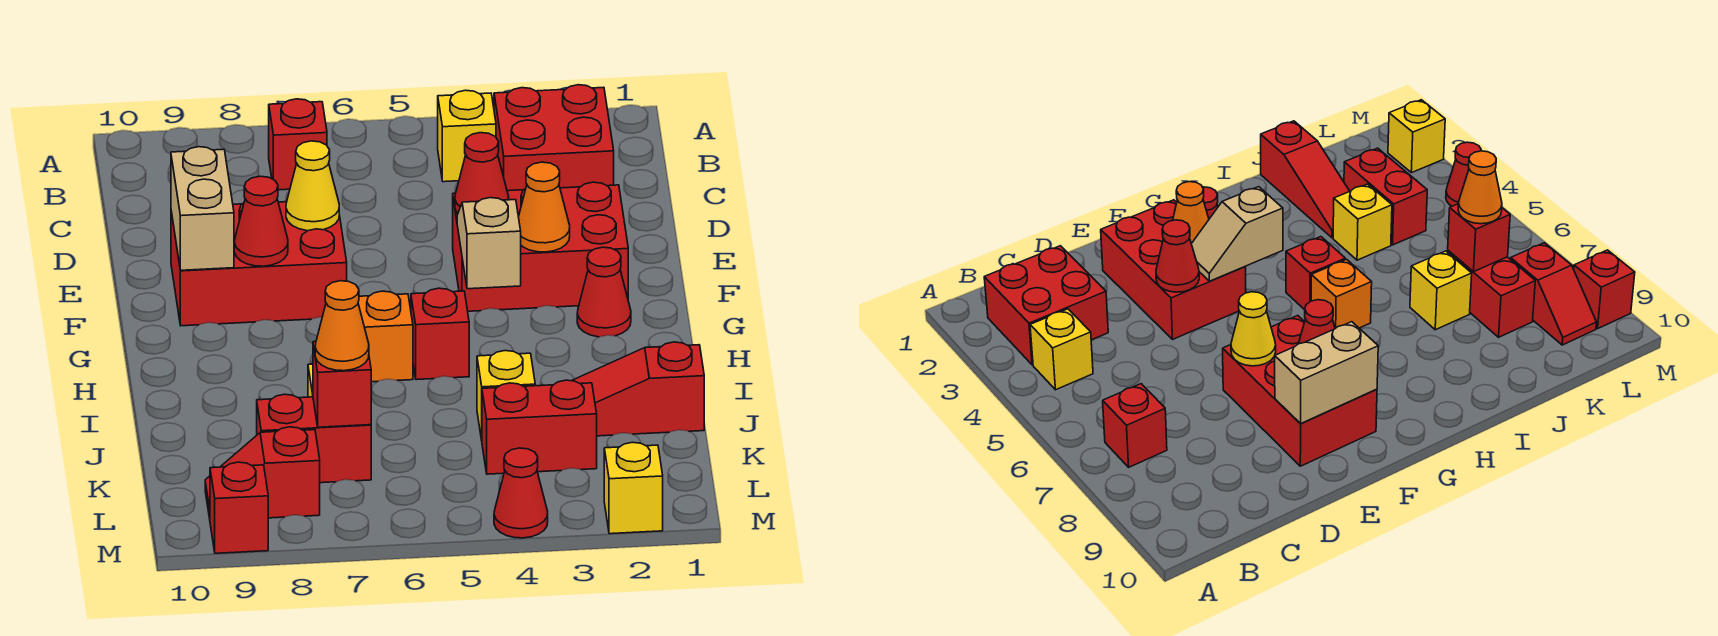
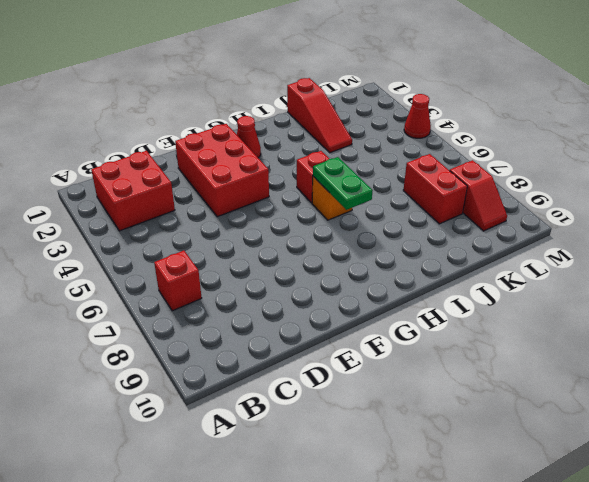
green 1x2 plate [313,157,373,210] -> none
none -> yellow 1x1 brick [438,90,496,182]
none -> red 2x3 brick [171,202,347,326]
none -> yellow 1x1 brick [477,351,535,440]

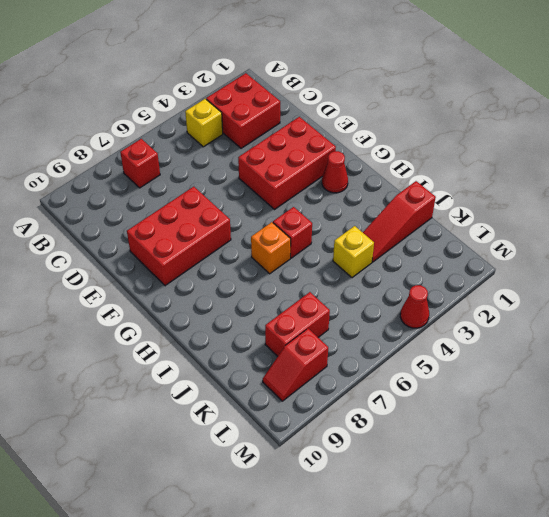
none -> yellow 1x1 brick [1410,251,1472,330]
none -> red 1x2 brick [482,380,597,474]
none -> yellow 1x1 brick [604,442,663,534]

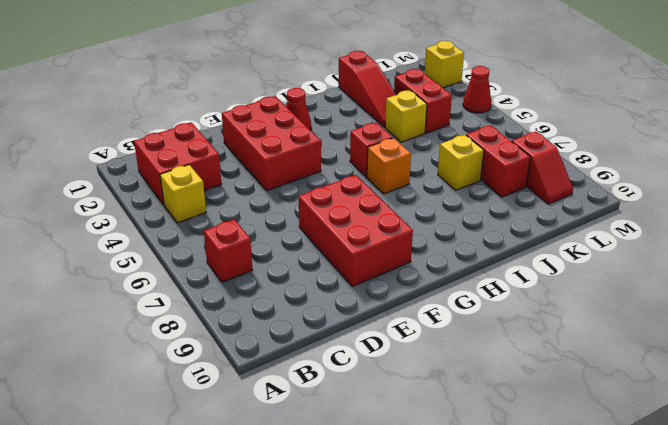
none -> red 1x1 brick [210,462,268,553]
none -> red 1x1 cone [455,133,509,214]
none -> yellow 1x1 cone [286,141,339,231]

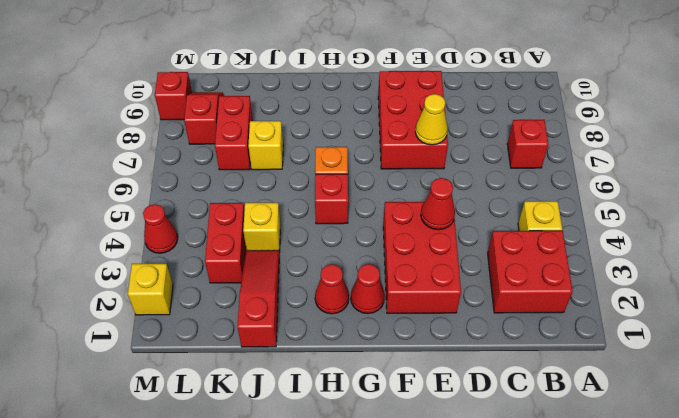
red 1x1 cone [315,264,349,314] -> red 1x1 cone moved to [234,176,288,266]
none -> tan 1x2 brick [171,147,234,270]
none -> orange 1x1 cone [519,162,570,252]
none -> tan 1x2 slope [457,198,521,289]

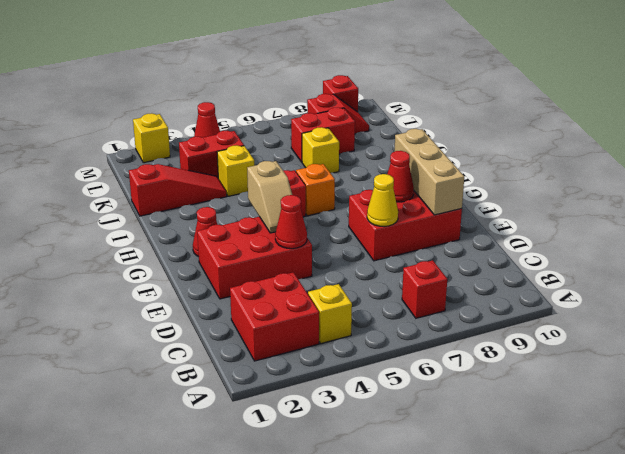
tan 1x3 brick [394,129,464,215] -> tan 1x2 brick [171,147,234,270]
none -> orange 1x1 cone [519,162,570,252]
none -> red 1x1 brick [313,341,371,427]
none -> orange 1x1 cone [315,281,369,371]

